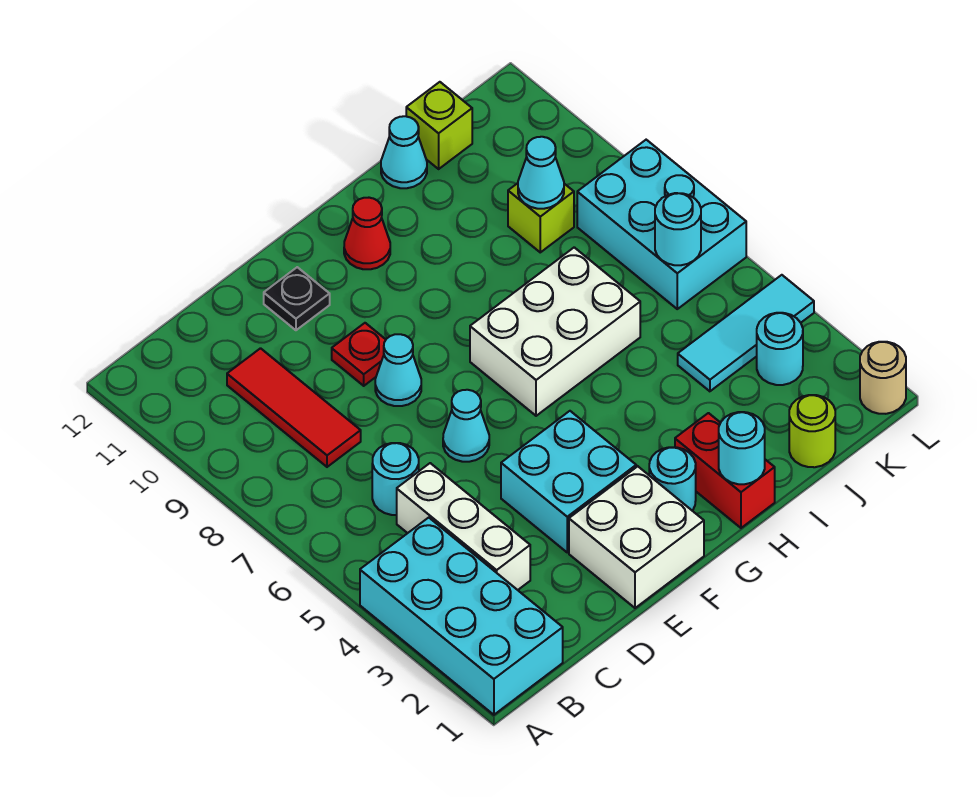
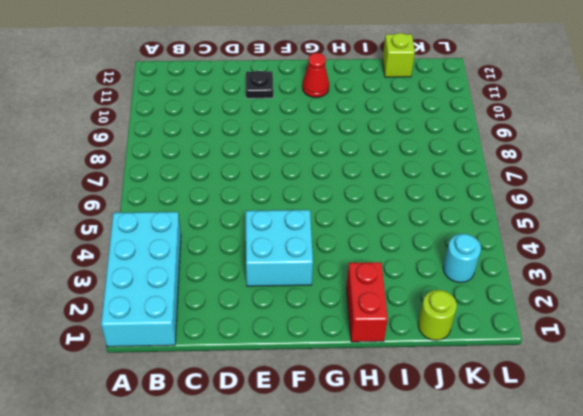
none -> white 1x3 brick [397,463,530,590]
none -> cyan 1x1 round brick [372,443,419,515]
none -> red 1x3 tile [227,348,361,467]

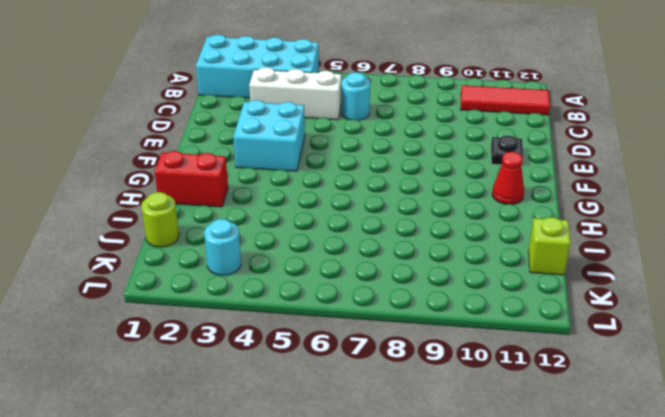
red 1x3 tile [460,85,550,115] -> red 1x3 tile moved to [227,348,361,467]
none -> white 2x2 brick [569,466,704,608]
none -> cyan 1x1 cone [443,390,489,462]
none -> cyan 1x1 cone [375,334,421,406]

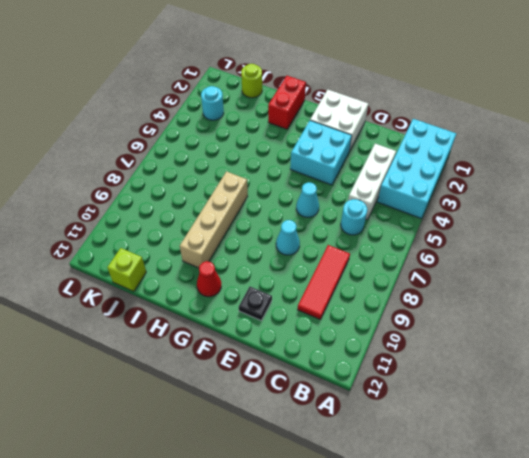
tan 1x4 brick [180,172,248,268] -> white 2x3 brick [470,247,640,416]
none -> red 1x1 plate [332,323,386,386]
none -> cyan 1x1 round brick [649,447,696,511]
none -> cyan 1x1 cone [381,116,427,188]

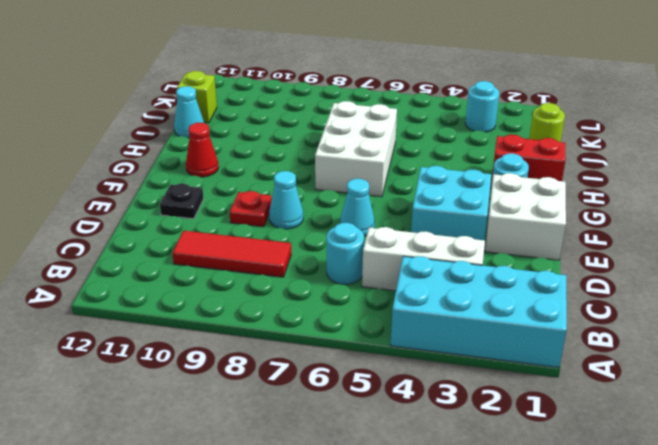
none -> cyan 1x3 tile [678,275,814,391]
none -> lime 1x1 brick [508,183,574,252]
none -> cyan 2x3 brick [577,140,746,309]

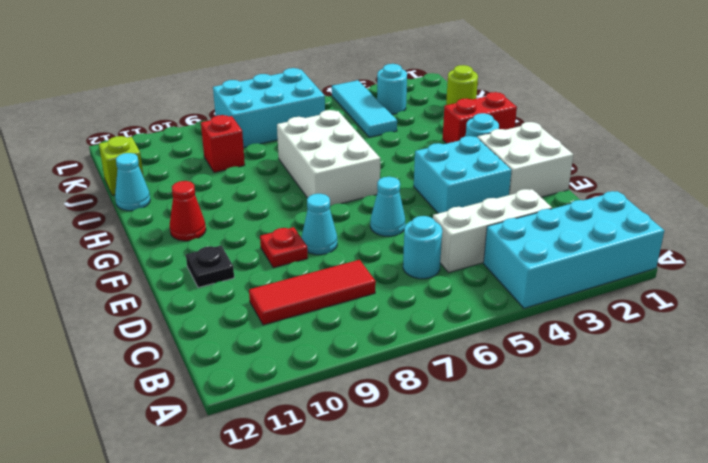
red 1x1 brick [201,115,245,172] -> lime 1x1 brick [508,183,574,252]
none -> tan 1x1 round brick [860,342,906,414]
none -> cyan 1x1 round brick [719,412,765,484]
none -> cyan 1x1 cone [518,137,564,209]

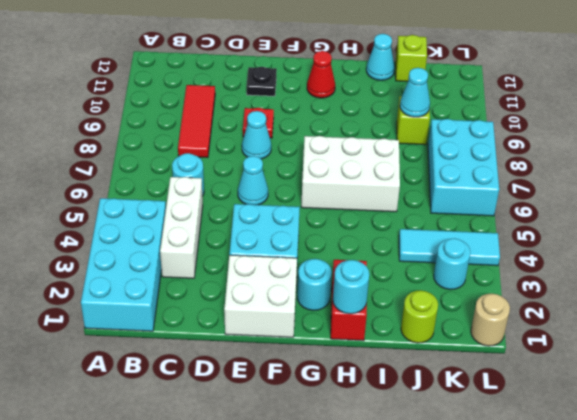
none -> cyan 1x1 round brick [655,193,701,265]

